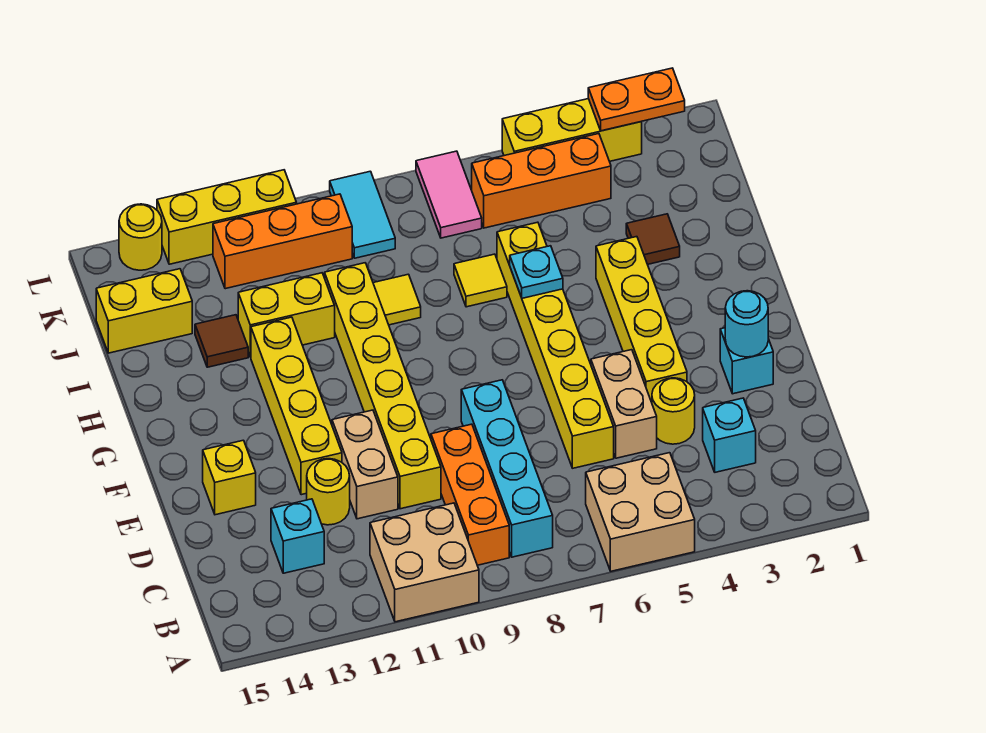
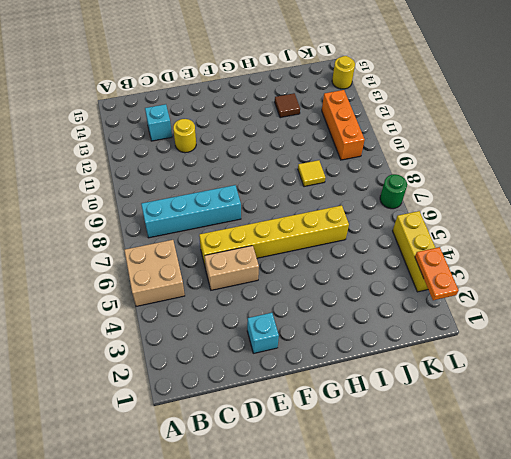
green 1x1 round brick [380,174,407,209] -> pink 1x2 tile [416,151,482,238]
none -> tan 2x2 brick [370,503,479,622]
none -> orange 1x3 brick [431,424,509,565]
none -> cyan 1x1 brick [703,398,756,472]
none -> yellow 1x1 round brick [652,378,695,444]

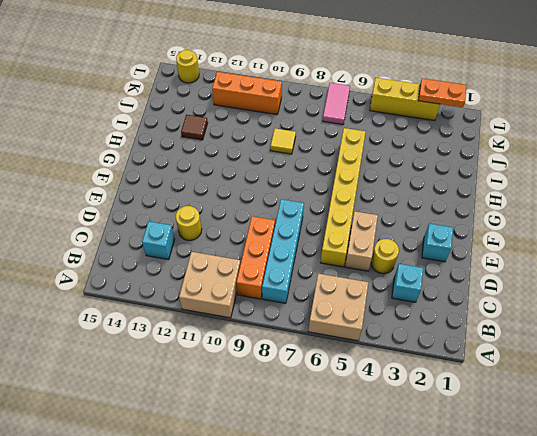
none -> yellow 1x6 brick [325,263,441,509]
none -> tan 1x2 brick [332,410,398,519]
none -> yellow 1x4 brick [596,237,687,402]
none -> yellow 1x4 brick [251,317,342,495]

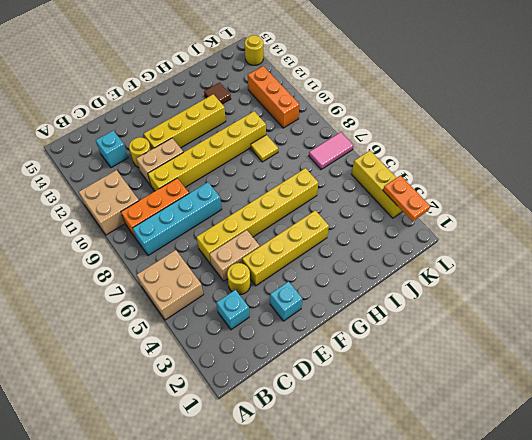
none -> yellow 1x1 brick [203,440,256,515]
none -> brown 1x1 tile [626,214,680,264]
none -> yellow 1x1 tile [454,254,507,307]
none -> yellow 1x2 brick [238,273,335,357]

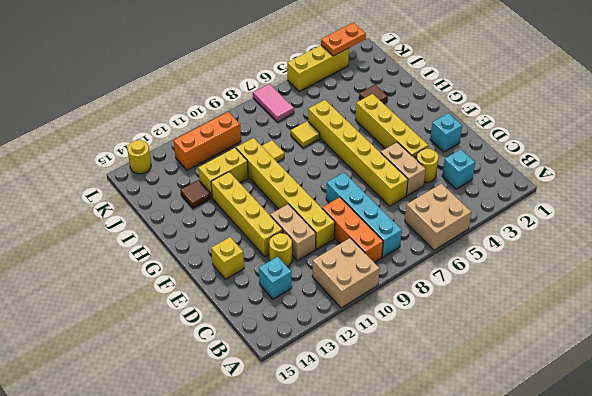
none -> yellow 1x2 brick [96,269,192,353]
none -> orange 1x3 brick [472,134,611,228]
none -> cyan 1x2 tile [330,171,395,258]
none -> yellow 1x3 brick [157,170,297,264]

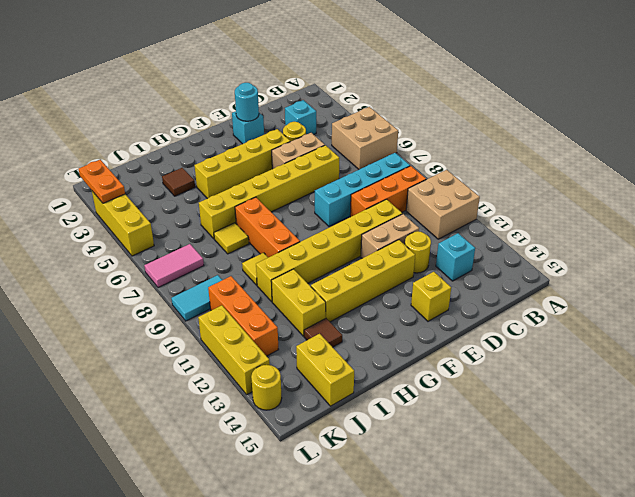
orange 1x3 brick [235,197,300,258] -> orange 1x3 brick moved to [472,134,611,228]
none -> cyan 1x1 plate [510,246,563,298]

